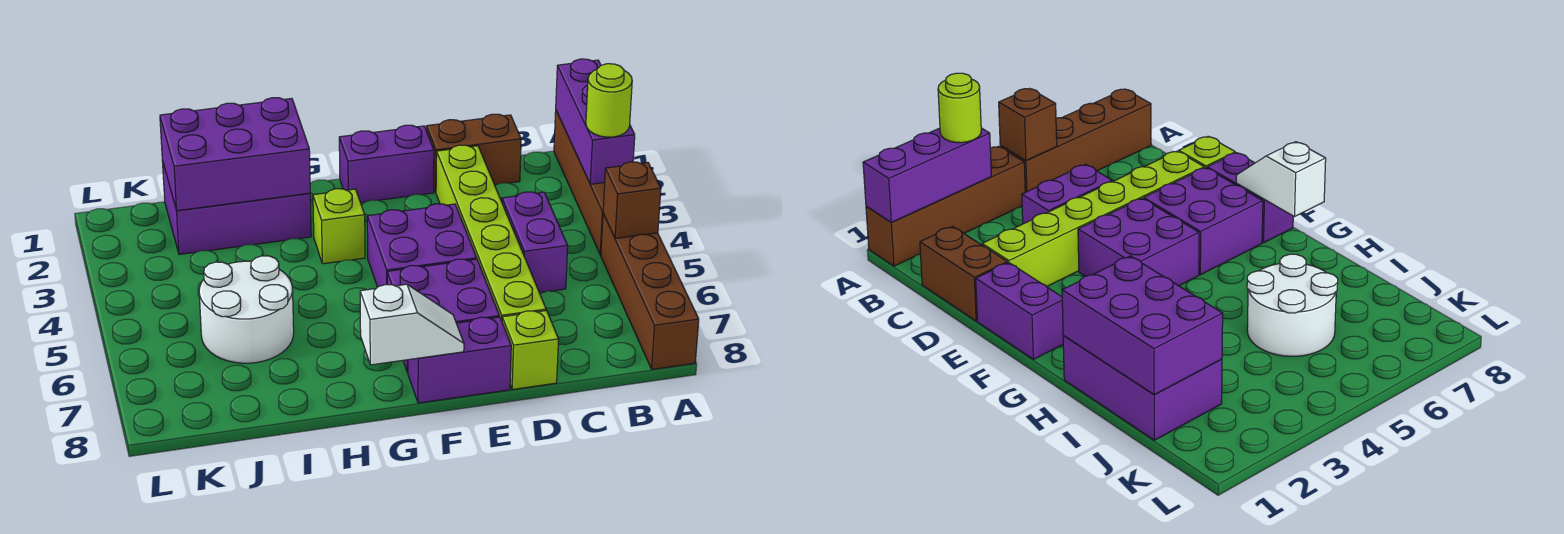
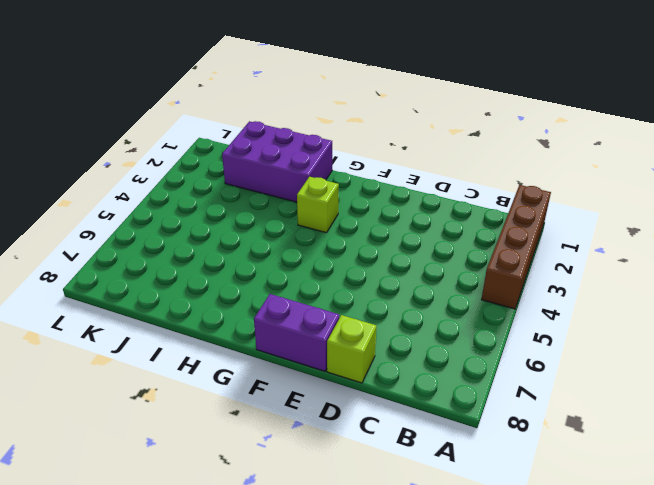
none -> brown 1x4 brick [601,214,699,369]
none -> brown 1x2 brick [426,114,521,192]
none -> purple 1x2 brick [502,192,568,293]

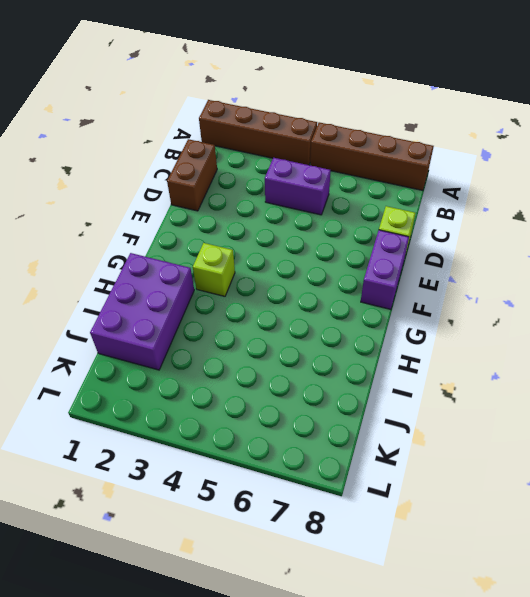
none -> lime 1x6 brick [436,145,546,320]
none -> purple 1x2 brick [339,125,434,203]
none -> purple 2x2 brick [367,204,477,287]

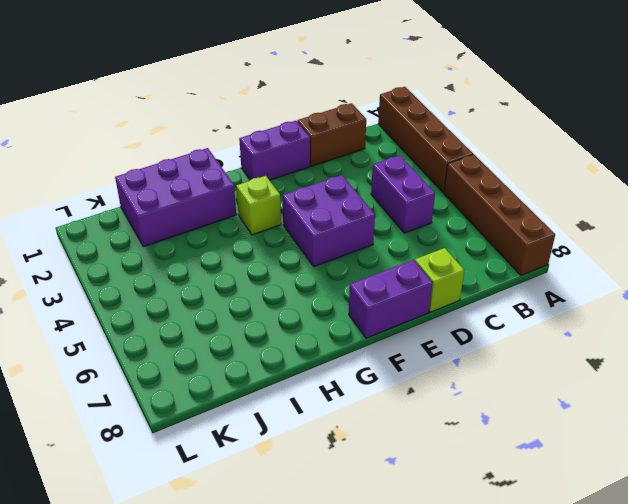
none -> lime 1x6 brick [436,145,546,320]
none -> purple 2x2 brick [387,259,499,372]
none -> white 2x2 round brick [199,256,294,363]

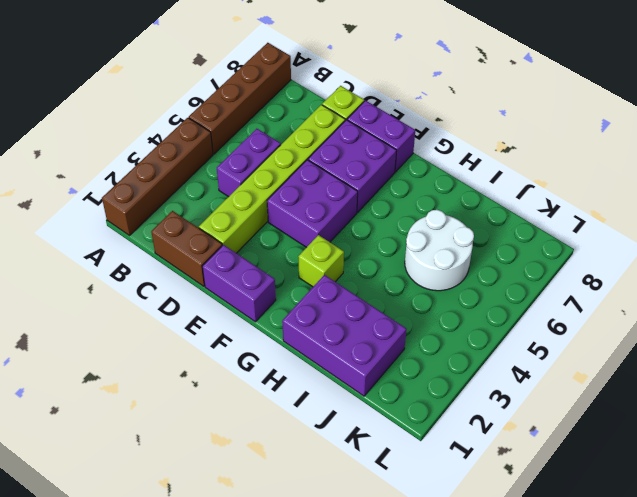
none -> purple 1x3 brick [556,59,635,184]
none -> brown 1x1 brick [603,162,661,239]
none -> white 1x2 slope [360,284,464,365]

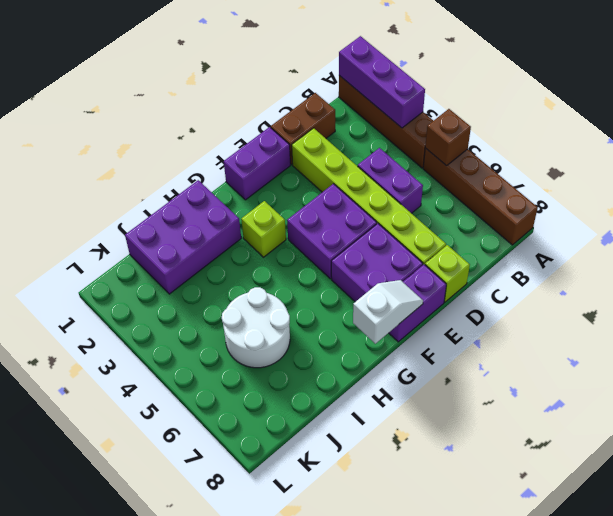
none -> purple 2x3 brick [160,98,310,211]
none -> lime 1x1 round brick [586,64,632,137]

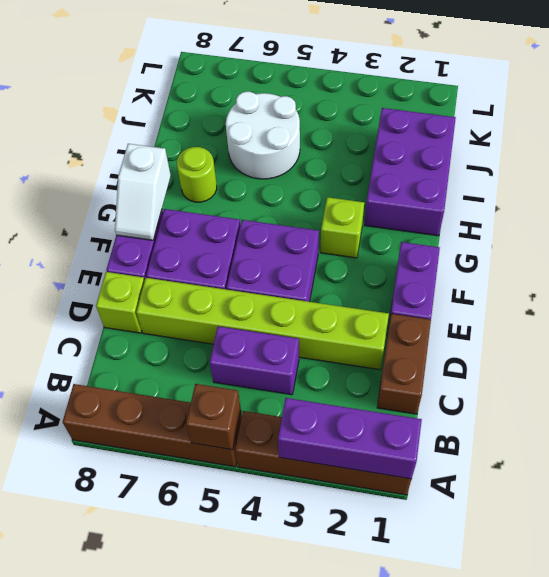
lime 1x1 round brick [177,147,217,202] -> lime 1x1 round brick moved to [586,64,632,137]
none -> purple 2x3 brick [160,98,310,211]

